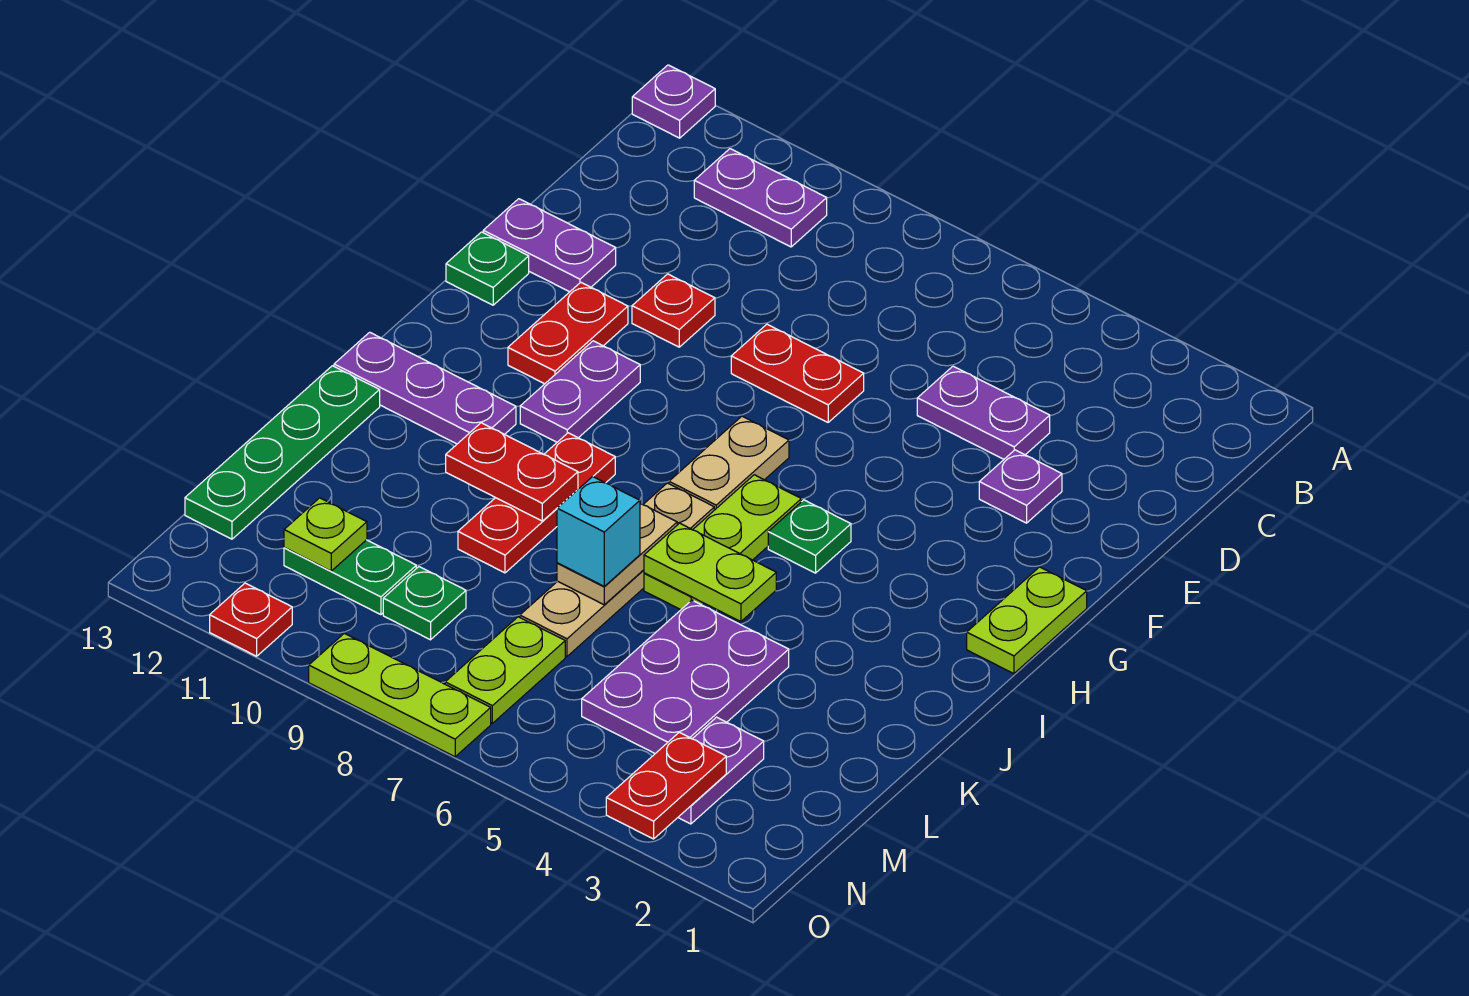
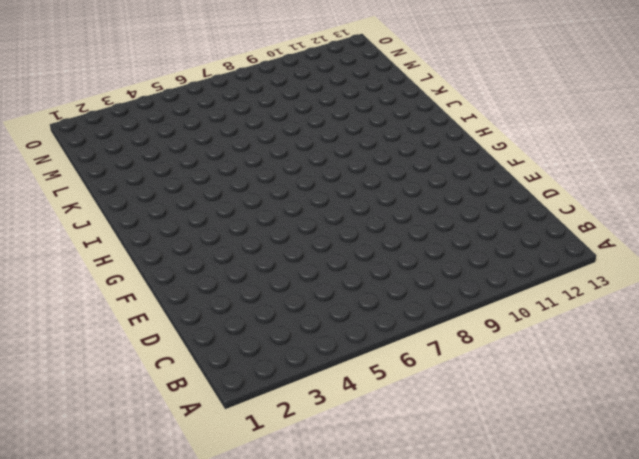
none -> purple 1x1 plate [632,65,715,138]
none -> purple 1x2 plate [694,149,827,247]
none -> purple 1x2 plate [917,366,1050,459]
none -> purple 1x1 plate [979,450,1062,523]

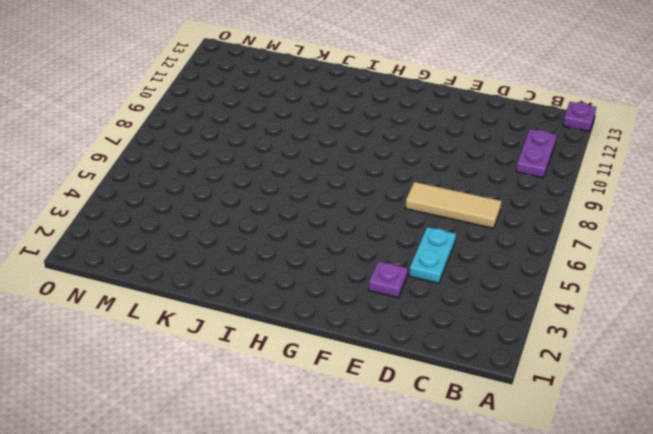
tan 1x3 tile [406,182,501,228] -> red 1x2 plate [731,324,864,422]
cyan 1x2 plate [409,227,456,283] -> purple 1x2 plate [917,366,1050,459]
none -> red 1x1 plate [632,274,715,347]
none -> purple 1x2 plate [483,199,616,292]
none -> red 1x2 plate [508,282,628,384]
none -> green 1x1 plate [446,232,529,305]

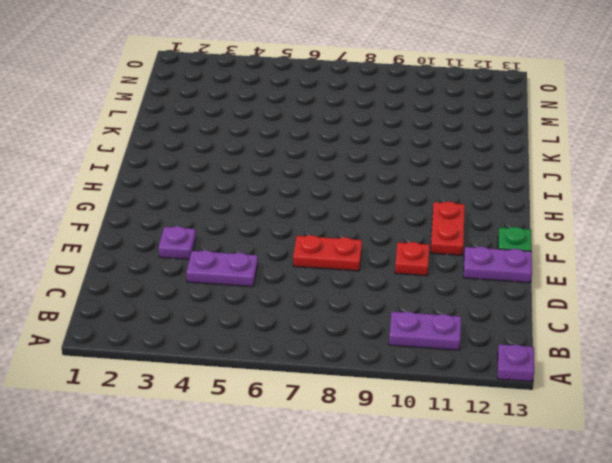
none -> lime 1x2 plate [967,567,1087,674]
none -> tan 1x2 plate [669,416,789,510]
none -> purple 1x2 plate [520,341,640,442]
none -> green 1x1 plate [768,500,851,573]

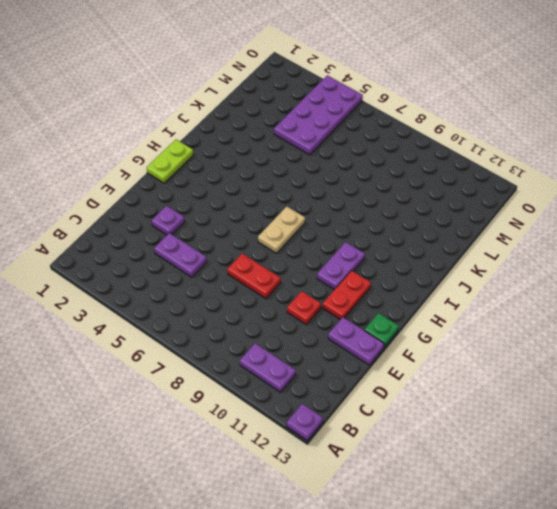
purple 2x4 plate [274,75,363,155] -> purple 2x3 plate [582,600,789,753]
none -> green 1x1 plate [768,500,851,573]
none -> lime 1x3 plate [644,475,801,610]
none -> tan 1x4 plate [520,483,714,656]
none -> red 1x3 plate [458,433,615,573]

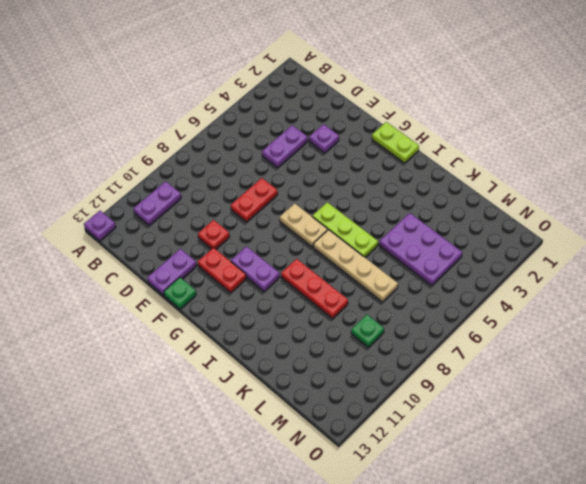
none -> green 1x1 plate [768,500,851,573]
none -> purple 1x3 plate [334,332,516,444]
none -> green 1x4 plate [185,366,380,539]
none -> purple 1x2 plate [678,717,764,824]

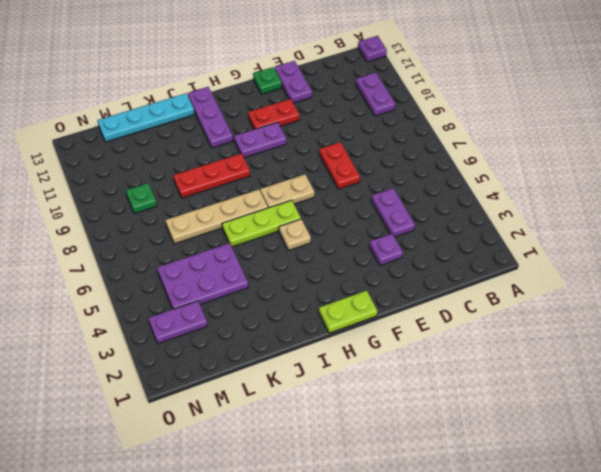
tan 1x1 plate [279,219,311,250] -> green 1x1 plate [768,500,851,573]
cyan 1x4 plate [97,94,195,142] -> green 1x4 plate [185,366,380,539]
none -> red 1x1 plate [632,274,715,347]
none -> lime 1x2 plate [445,617,565,723]
none -> green 1x2 plate [284,540,416,615]
none -> lime 1x3 plate [309,633,491,757]

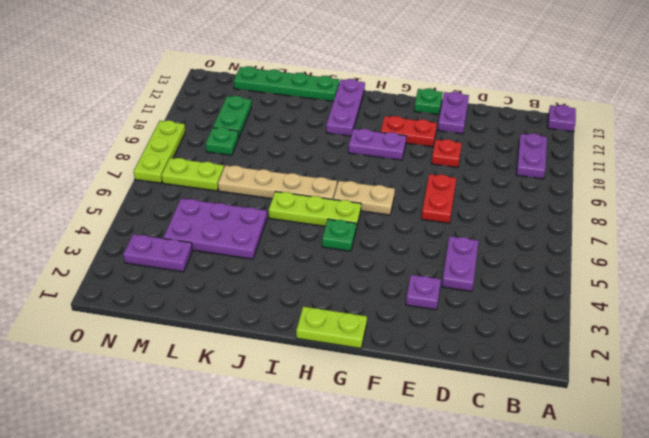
none -> red 1x3 plate [458,433,615,573]
none -> red 1x1 plate [210,583,292,656]
none -> lime 1x2 plate [644,523,776,622]
none -> tan 1x2 plate [557,503,677,605]

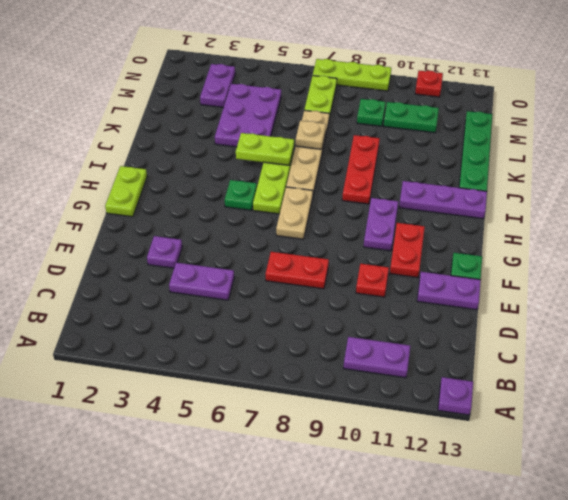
tan 1x1 plate [296,121,326,149] -> tan 1x2 plate [557,503,677,605]
none -> red 1x2 plate [446,423,578,521]
none -> lime 1x1 plate [284,498,367,571]
none -> red 1x2 plate [606,732,726,839]
none -> cyan 1x1 brick [557,477,640,587]

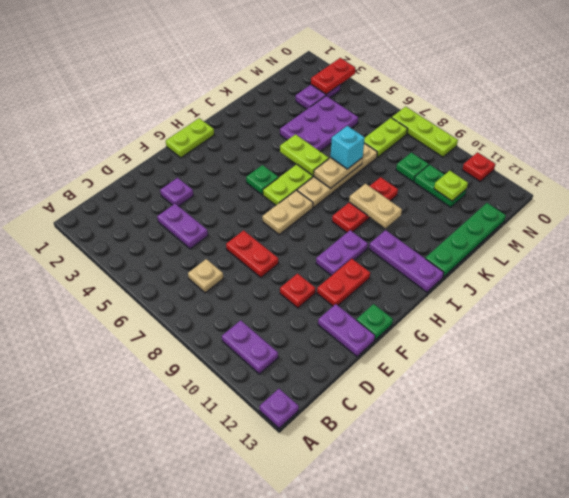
tan 1x1 plate [188,259,223,293] -> none
tan 1x2 plate [349,184,402,228] -> red 1x2 plate [446,423,578,521]

